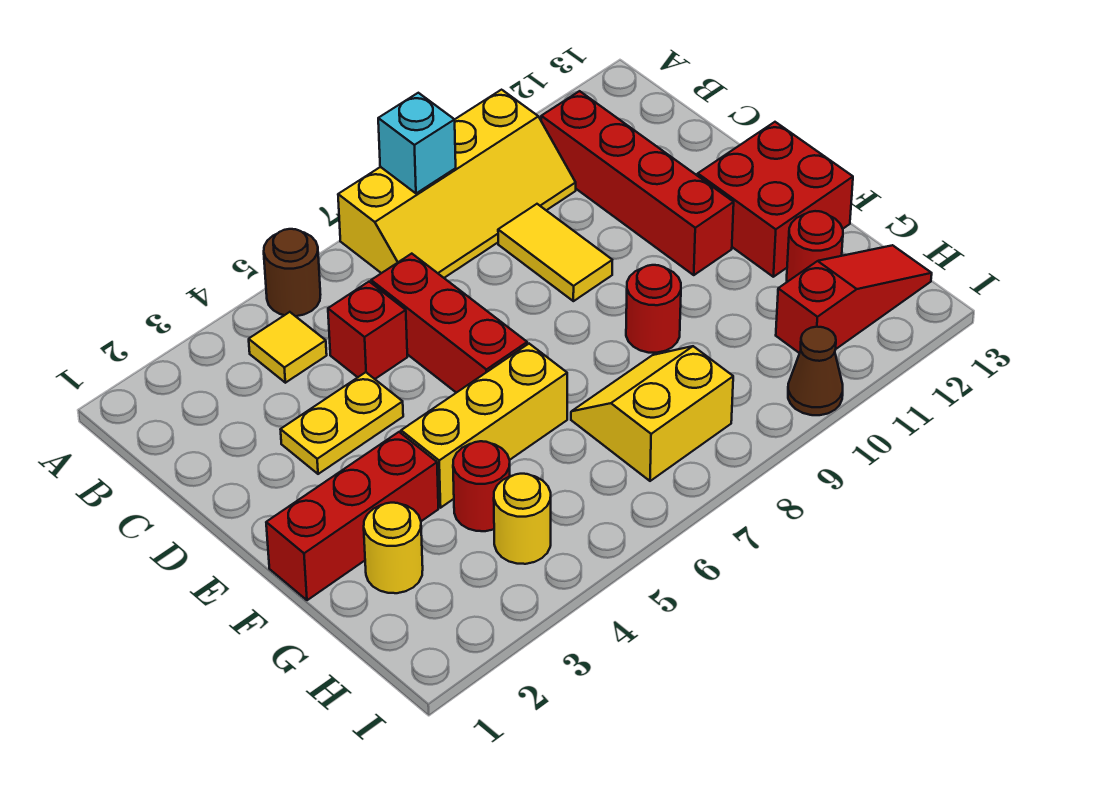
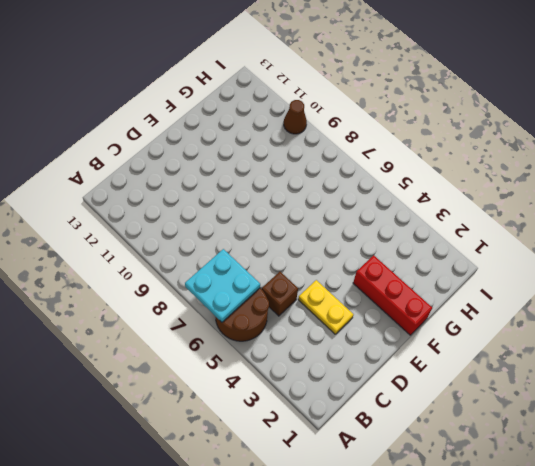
brown 2x2 round brick [216,288,269,341] -> brown 1x1 round brick [264,229,321,316]
cyan 2x2 plate [185,249,260,322] -> none
brown 1x1 brick [262,272,298,316] -> red 1x1 brick [328,282,407,379]
none -> yellow 2x4 slope [338,90,576,278]
none -> yellow 1x1 tile [249,312,327,383]
none -> red 1x4 brick [541,91,734,275]

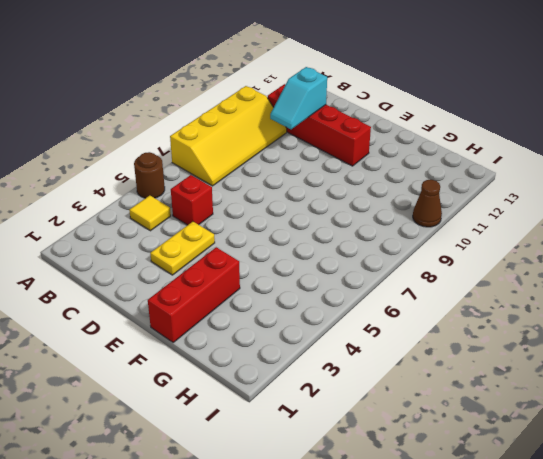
cyan 1x2 slope [270,67,327,129] -> none
none -> red 1x3 brick [371,254,527,393]
none -> yellow 1x2 tile [498,204,612,301]
none -> red 2x2 brick [698,122,853,277]

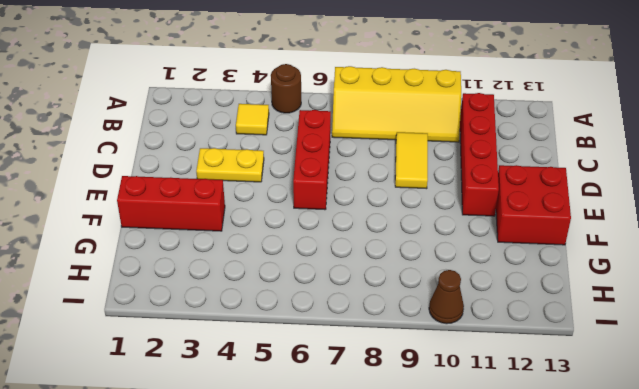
none -> red 1x1 brick [328,282,407,379]
none -> yellow 1x3 brick [401,344,567,508]
none -> red 1x1 round brick [626,265,681,353]

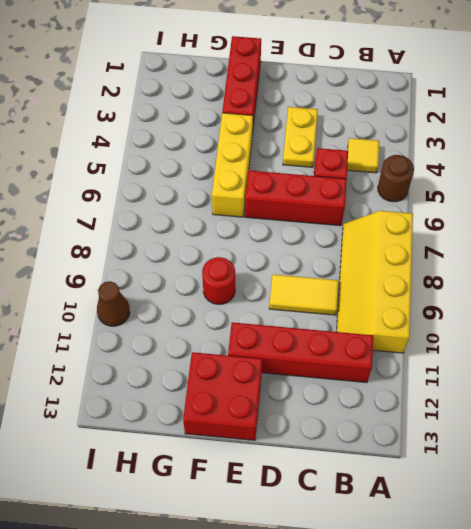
none -> yellow 1x1 round brick [364,503,423,593]
none -> red 1x1 round brick [453,441,510,531]
none -> yellow 2x2 slope [571,346,733,481]

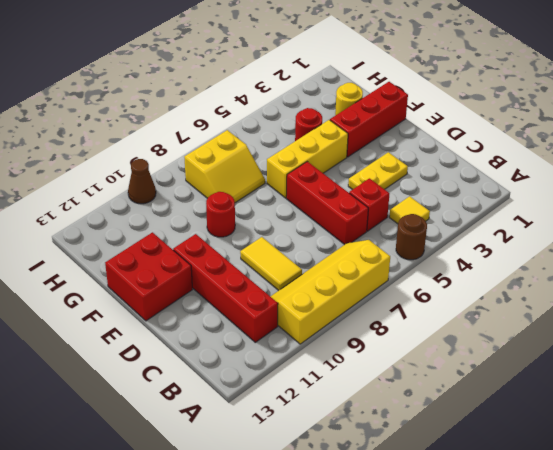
none -> red 1x1 round brick [787,211,843,282]
none -> yellow 1x1 round brick [494,474,551,564]
none -> red 1x3 slope [776,245,932,353]

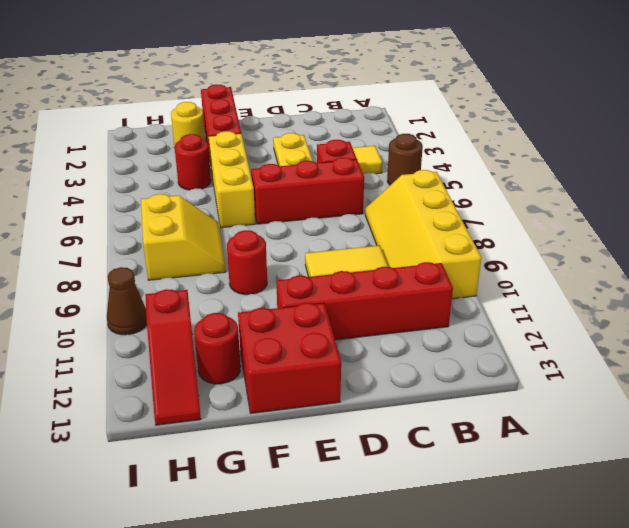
none -> yellow 1x1 round brick [494,474,551,564]
none -> cyan 1x1 brick [378,93,456,193]

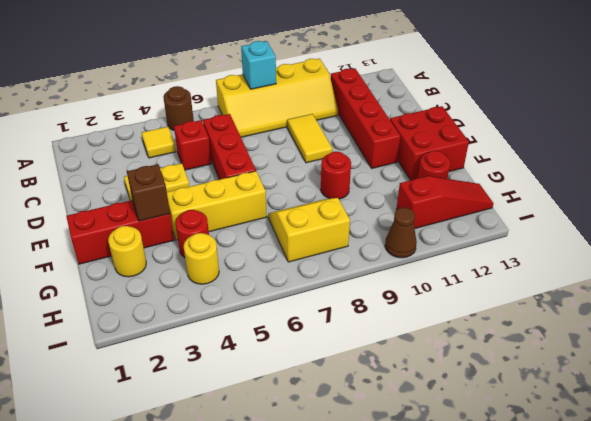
brown 1x1 brick [127,164,170,221] -> none

